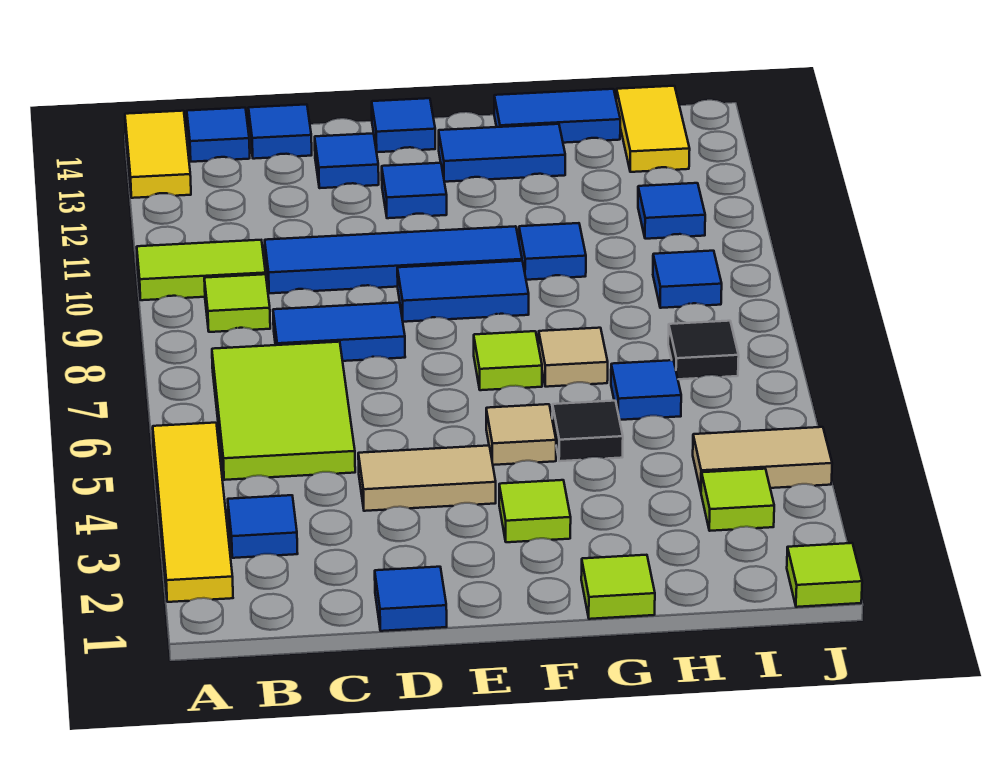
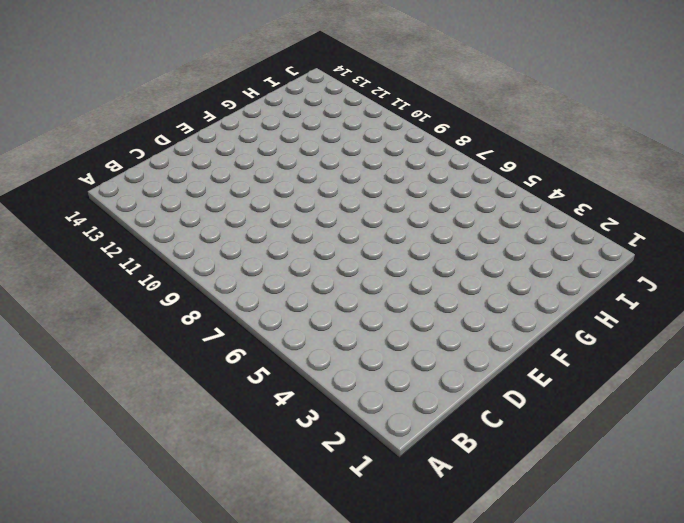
none -> yellow 1x4 tile [153,423,233,602]
none -> lime 1x2 tile [137,240,266,300]
none -> yellow 1x2 tile [125,111,191,198]
none -> blue 1x1 tile [228,495,298,558]

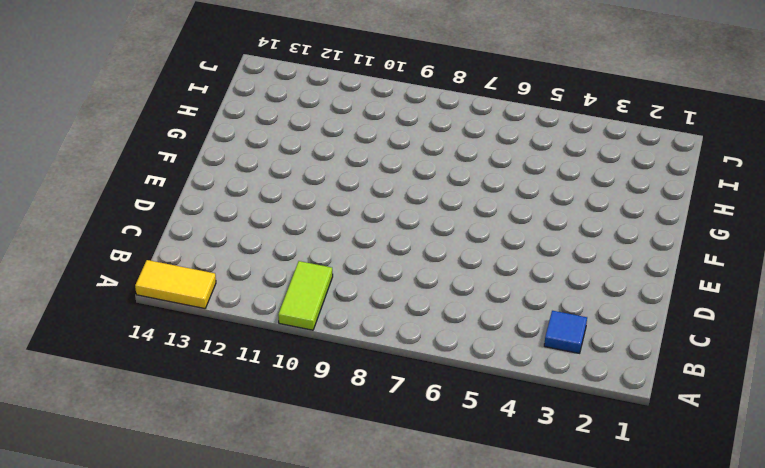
none -> yellow 1x4 tile [153,423,233,602]
none -> lime 2x3 tile [212,342,355,480]
none -> lime 1x1 tile [204,274,270,332]
none -> blue 1x1 tile [187,108,250,162]

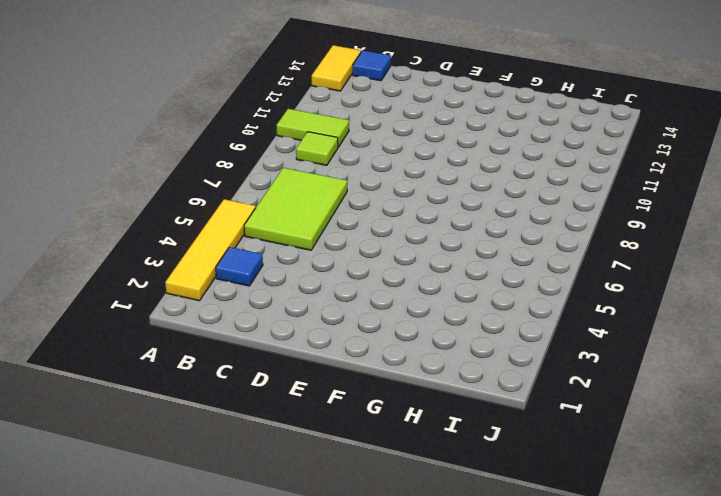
none -> blue 1x2 tile [273,303,405,361]
none -> blue 1x4 tile [265,226,522,293]
none -> blue 1x1 tile [249,104,312,159]
none -> blue 1x1 tile [375,567,447,631]

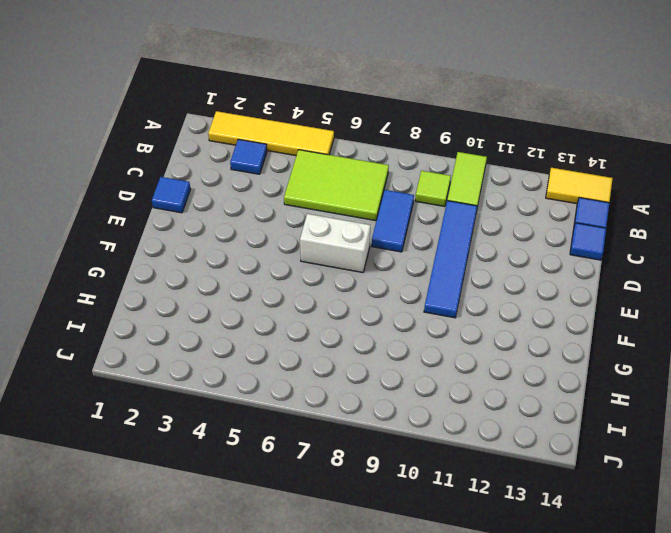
white 1x2 brick [300,214,370,273] -> none
none -> tan 1x2 tile [358,446,496,511]
none -> blue 1x1 tile [315,133,379,188]
none -> blue 1x2 tile [397,261,529,322]
none -> blue 1x1 tile [382,163,447,218]

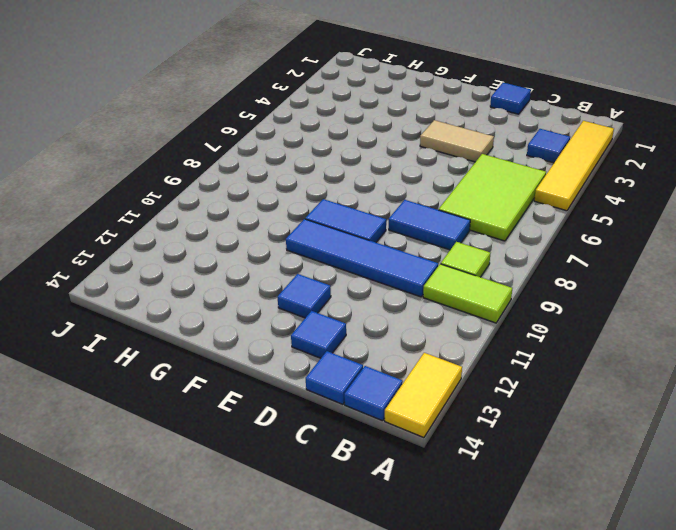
none -> blue 1x1 tile [372,98,435,152]
none -> lime 1x1 tile [499,480,571,542]
none -> tan 1x1 tile [486,404,556,465]
none -> lime 1x1 tile [474,331,542,390]

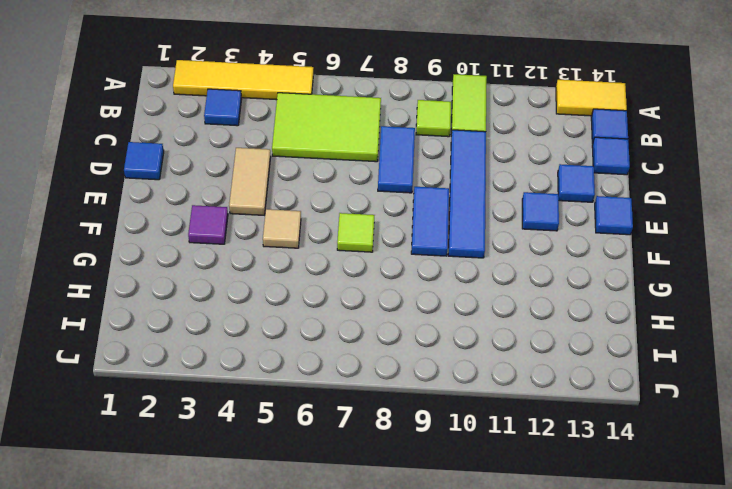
purple 1x1 tile [188,205,228,244] -> lime 1x1 tile [499,480,571,542]
none -> blue 1x2 tile [439,124,565,182]
none -> lime 1x1 tile [581,555,655,619]
none -> black 1x1 tile [552,401,623,461]
none -> tan 1x1 tile [539,328,608,387]

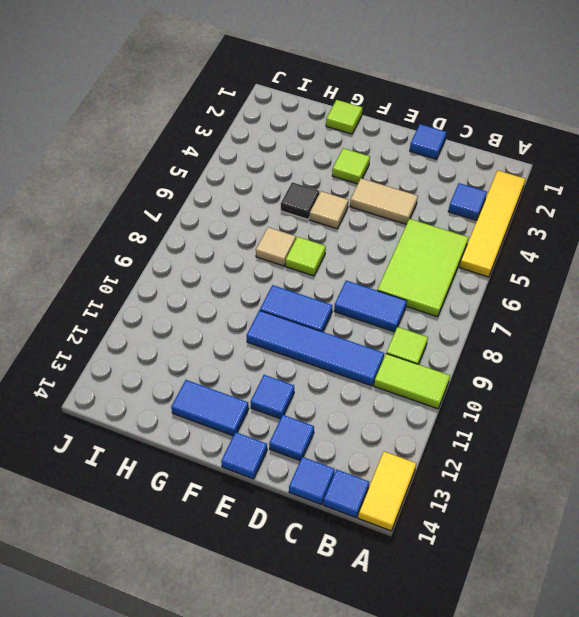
none -> blue 1x1 tile [519,223,586,280]
none -> blue 1x2 tile [494,89,620,143]
none -> blue 1x1 tile [611,360,681,420]
none -> lime 1x1 tile [701,469,774,531]

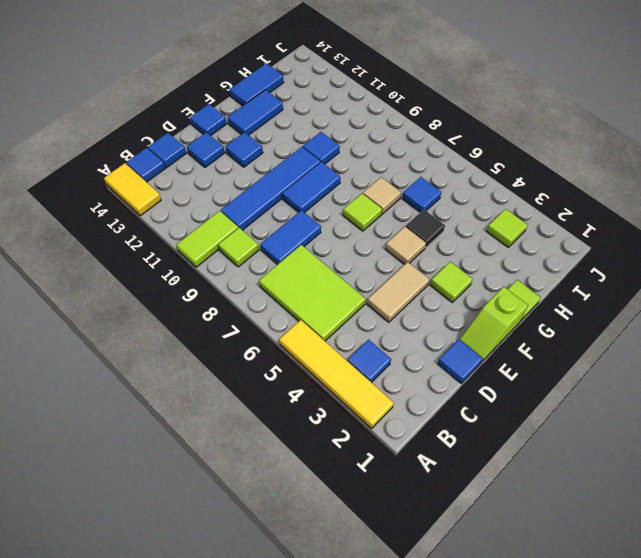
lime 1x2 slope [460,287,528,361] -> none
none -> tan 1x2 tile [693,427,832,491]
none -> black 1x1 tile [668,321,739,379]
none -> blue 1x1 tile [653,251,722,308]
none -> blue 1x1 tile [638,183,705,239]

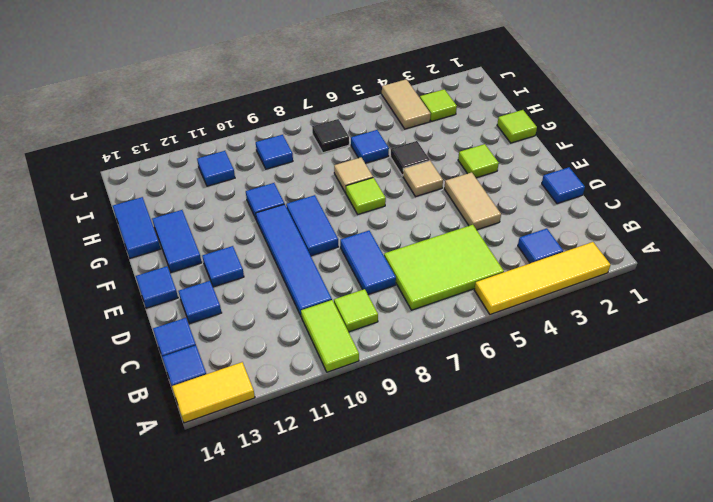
none -> yellow 1x2 tile [616,86,690,172]
none -> lime 1x1 tile [787,543,862,607]

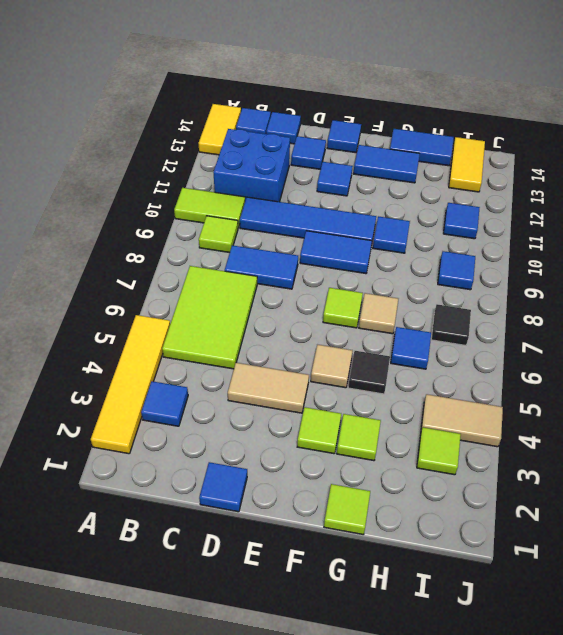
blue 2x2 brick [213,129,290,202] -> none
lime 1x1 tile [337,414,381,461] -> lime 1x1 tile moved to [787,543,862,607]

